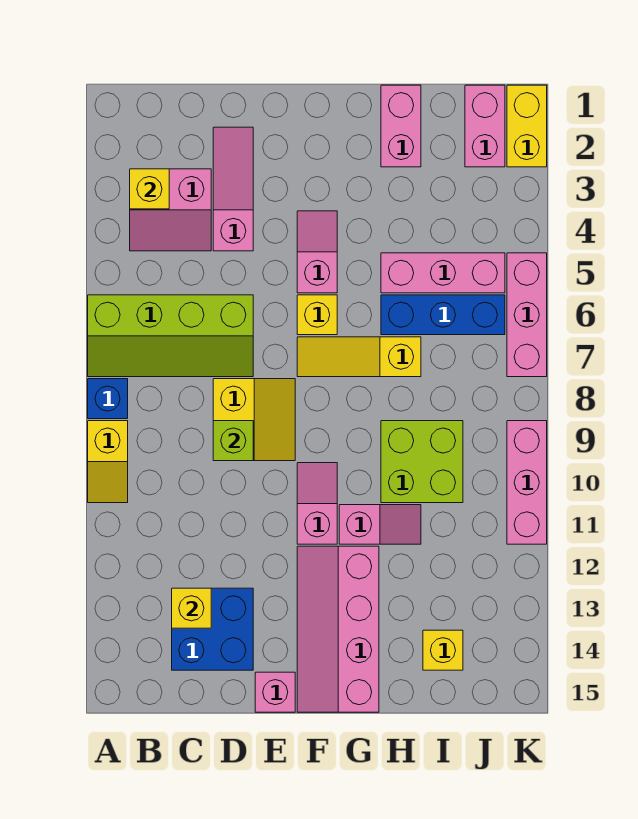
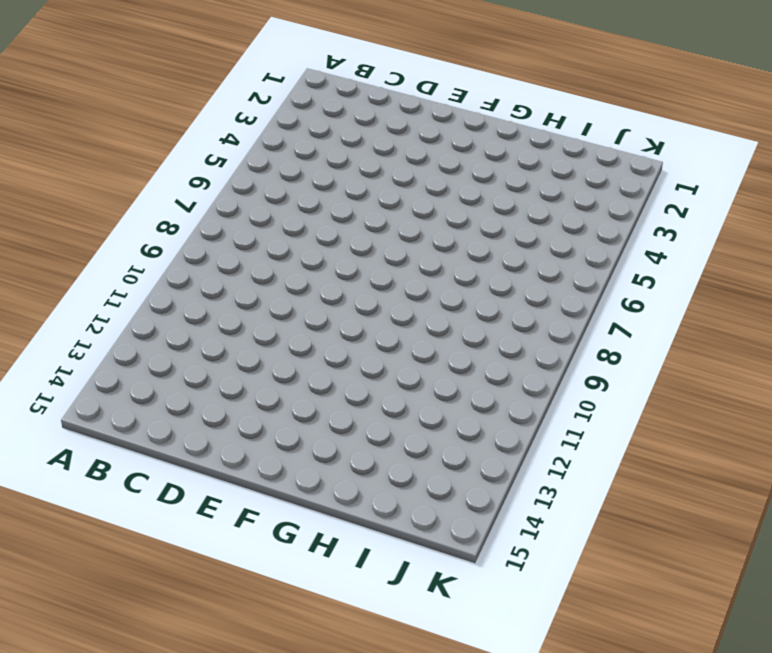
none -> lime 2x4 slope [88,295,253,377]
none -> blue 1x1 brick [88,379,128,419]
none -> yellow 1x2 slope [88,421,128,503]

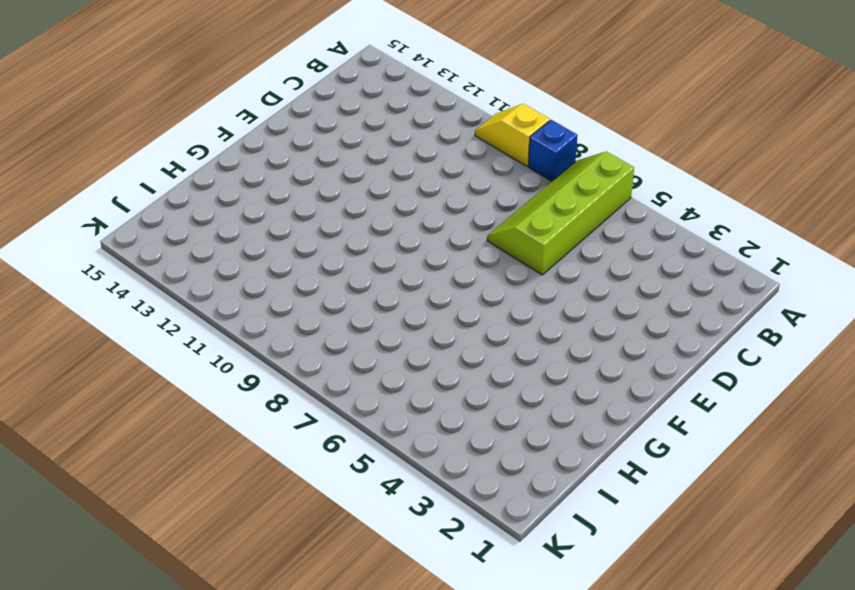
none -> pink 2x2 slope [130,169,211,251]
none -> blue 2x2 brick [172,588,253,670]
none -> pink 1x3 slope [213,127,253,251]

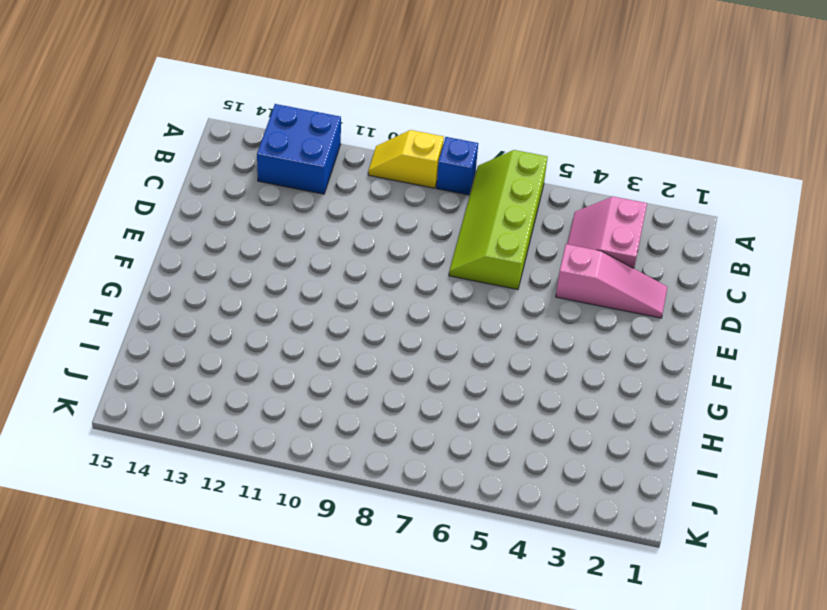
blue 2x2 brick [257,104,341,194] -> blue 2x2 brick moved to [172,588,253,670]
none -> yellow 2x2 slope [213,379,295,461]
none -> pink 1x1 brick [255,672,295,712]
none -> pink 1x2 slope [297,211,337,293]

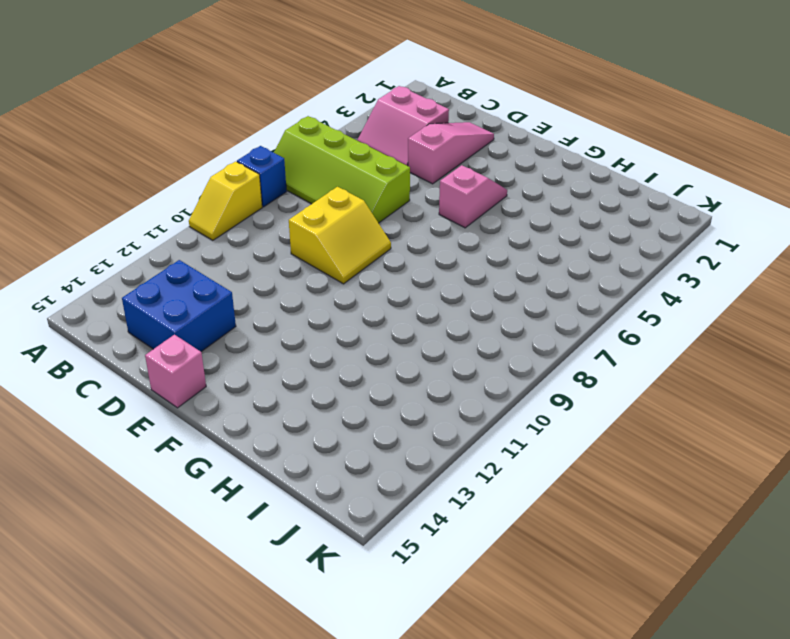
none -> yellow 1x1 brick [297,295,337,335]
none -> yellow 1x3 slope [297,337,421,377]
none -> pink 1x2 slope [297,463,337,544]

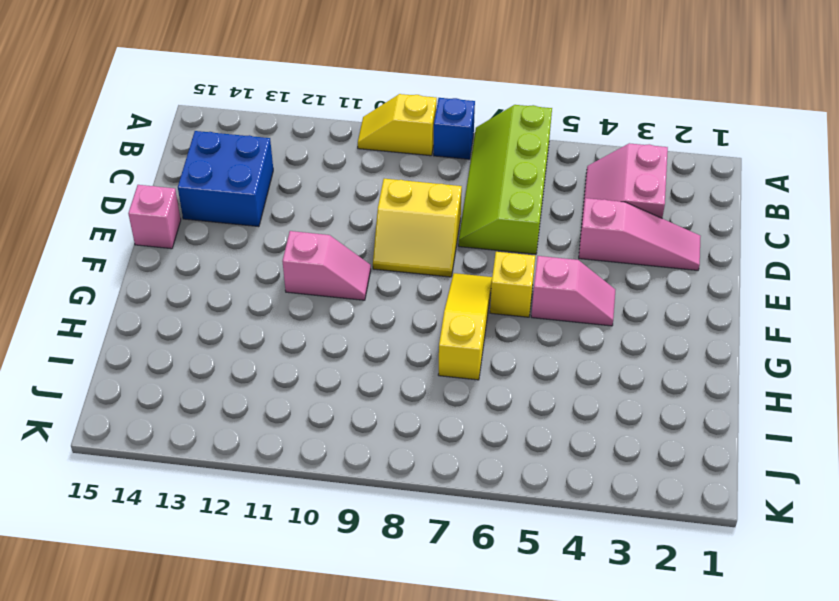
none -> pink 2x4 slope [297,546,379,712]
none -> pink 1x2 slope [339,505,421,544]
none -> pink 1x2 brick [381,85,421,167]

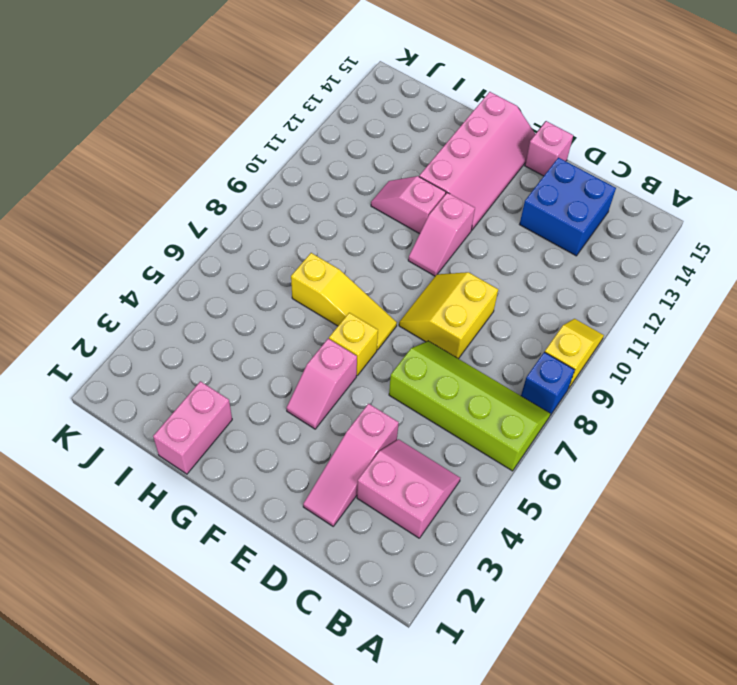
none -> pink 1x3 brick [381,253,505,293]
none -> blue 1x3 brick [381,295,505,335]
none -> lime 2x2 brick [381,421,463,503]

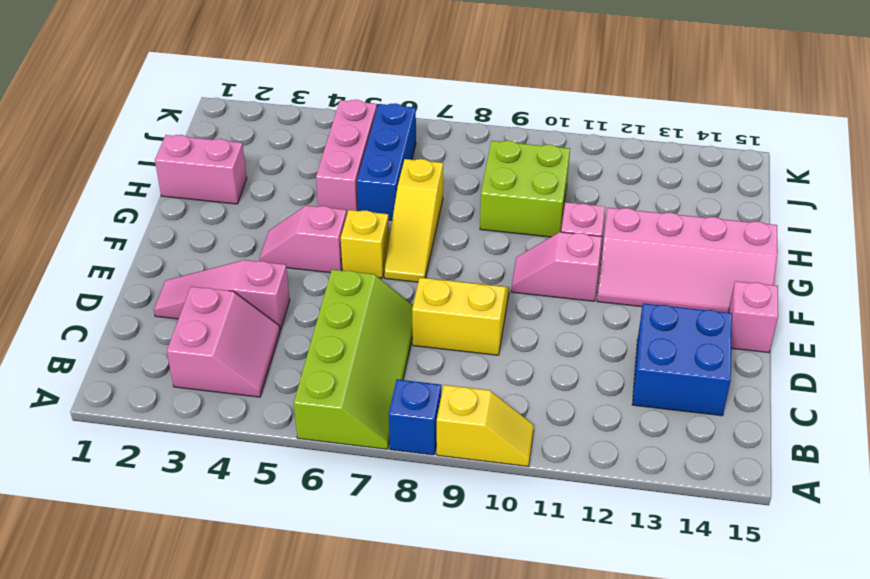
none -> yellow 1x1 brick [423,630,463,670]
none -> pink 1x2 brick [465,85,505,167]
none -> yellow 1x2 brick [507,85,547,167]

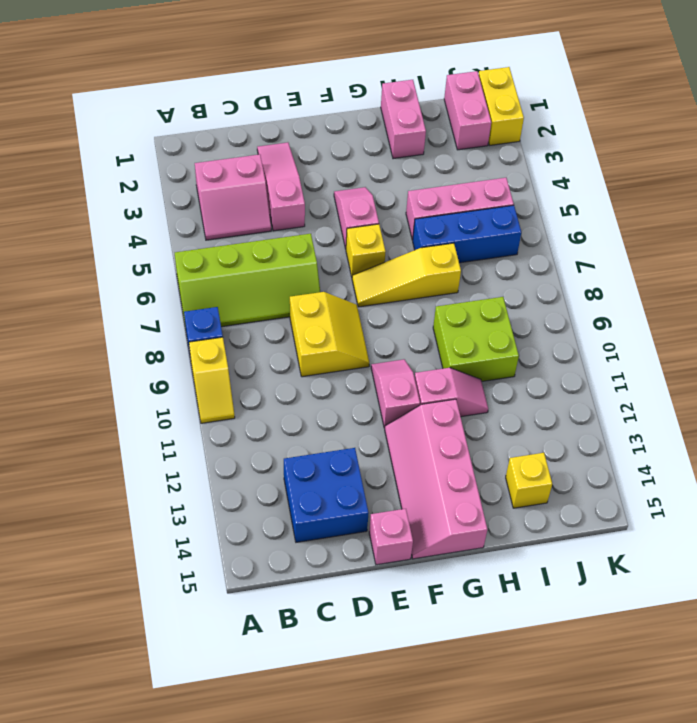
none -> pink 1x3 brick [507,253,547,377]
none -> pink 1x3 brick [507,421,547,544]
none -> yellow 1x1 brick [130,169,169,209]

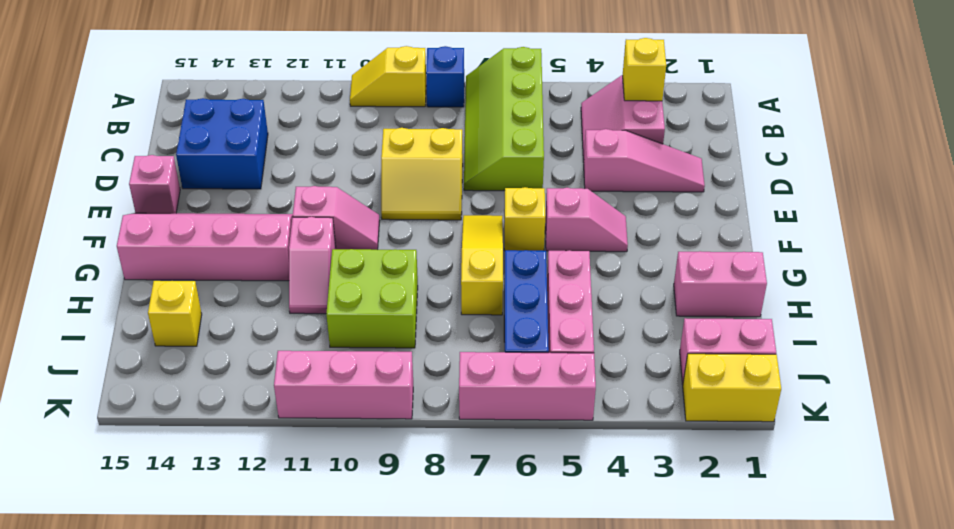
none -> yellow 1x1 brick [172,588,211,628]
none -> lime 1x1 brick [213,421,253,461]

